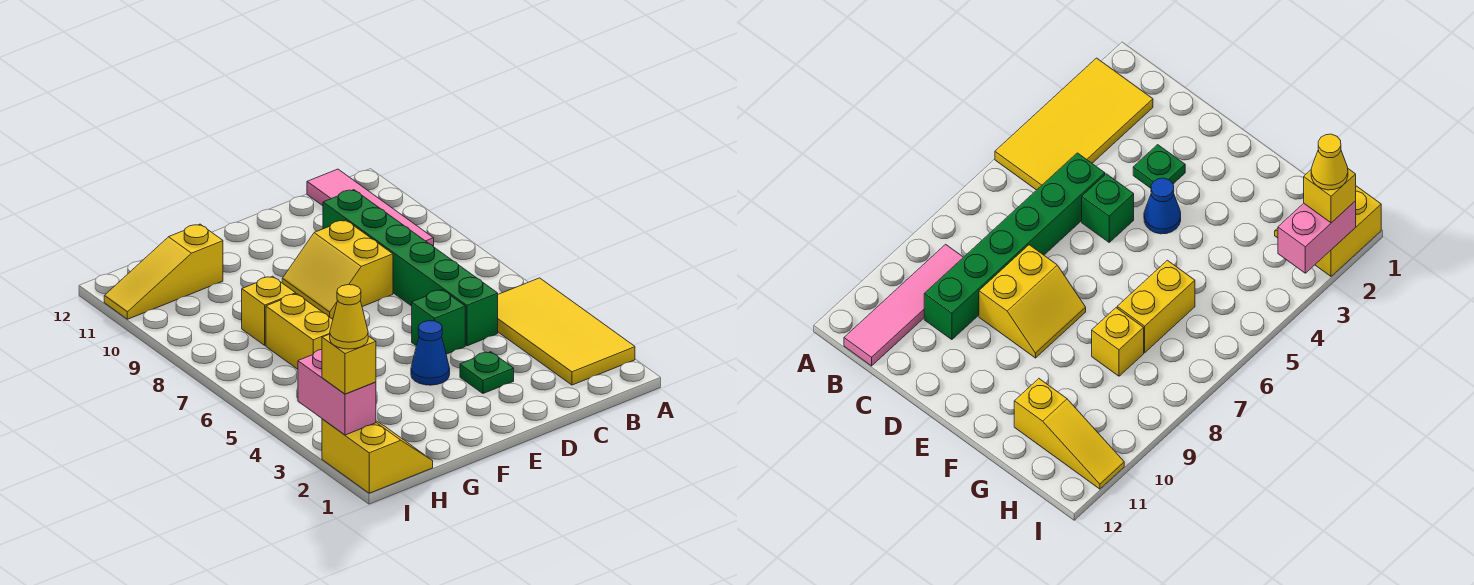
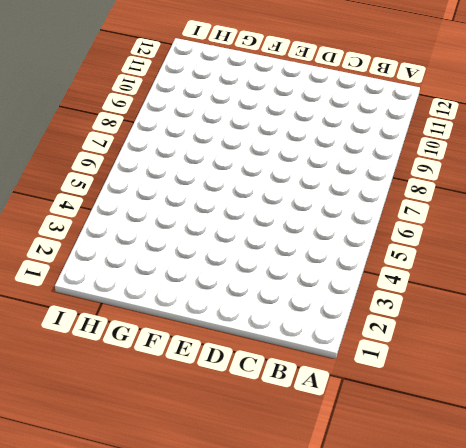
none -> yellow 2x4 tile [498,278,635,385]
none -> pink 1x4 tile [307,169,434,247]
none -> green 1x6 brick [323,190,498,346]

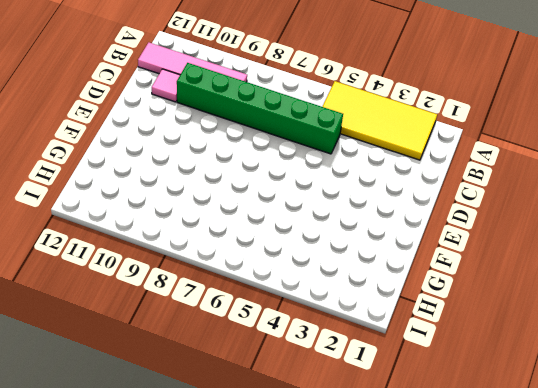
pink 1x1 tile [152,69,180,102] -> none
none -> green 1x1 plate [460,352,514,394]
none -> green 1x1 brick [412,290,465,354]
none -> yellow 2x2 slope [282,220,393,319]

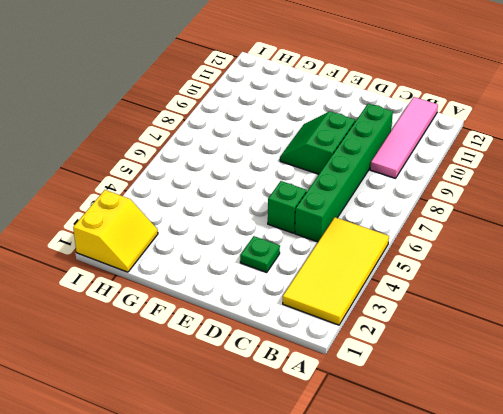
green 2x2 slope [280,112,355,174] -> yellow 2x2 slope [282,220,393,319]
none -> blue 1x1 cone [411,321,450,385]
none -> yellow 1x2 brick [266,294,333,369]
none -> yellow 1x1 brick [242,276,296,345]

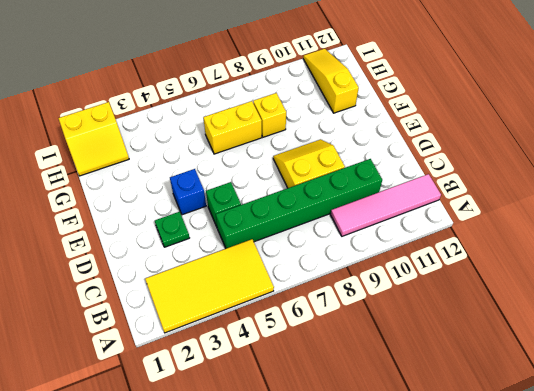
blue 1x1 brick [170,169,206,215] -> blue 1x1 cone [411,321,450,385]
none -> pink 1x2 brick [298,349,376,435]
none -> yellow 1x1 brick [322,334,376,394]
none -> yellow 1x1 cone [330,285,368,349]

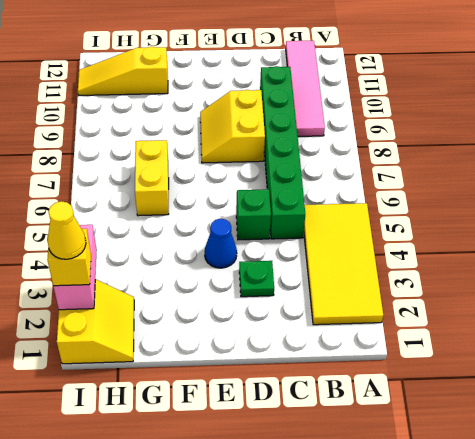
none -> yellow 1x1 brick [242,276,296,345]

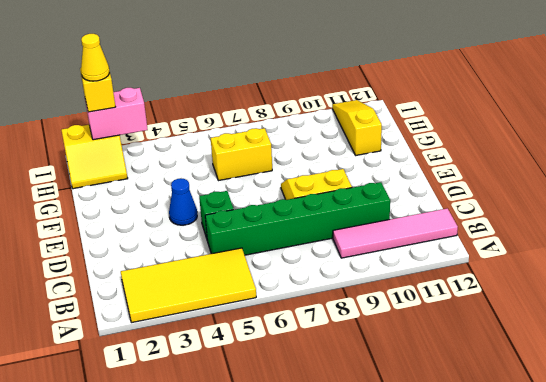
none -> green 1x1 plate [460,352,514,394]
none -> yellow 1x1 brick [242,276,296,345]

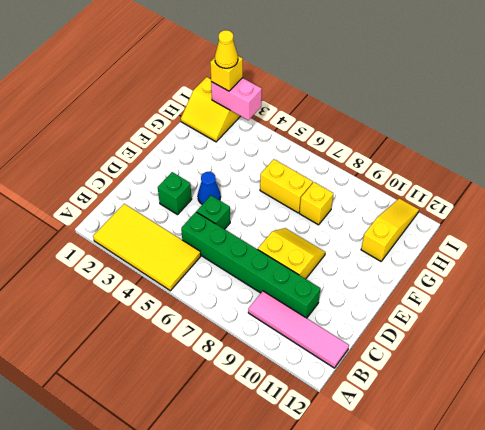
green 1x1 brick [158,172,192,215] -> green 1x1 plate [460,352,514,394]

